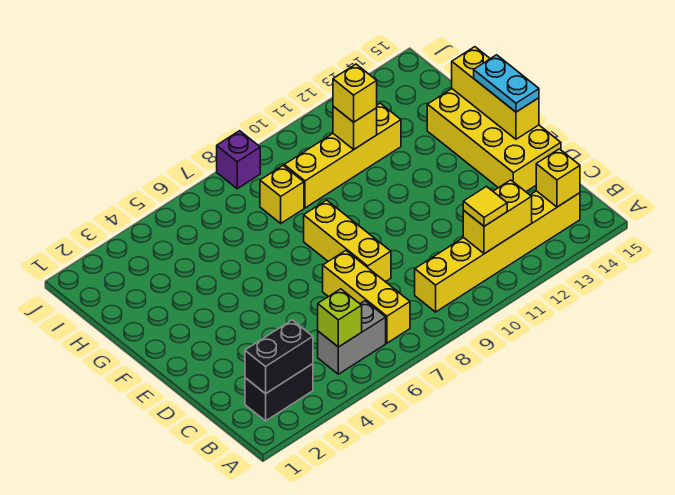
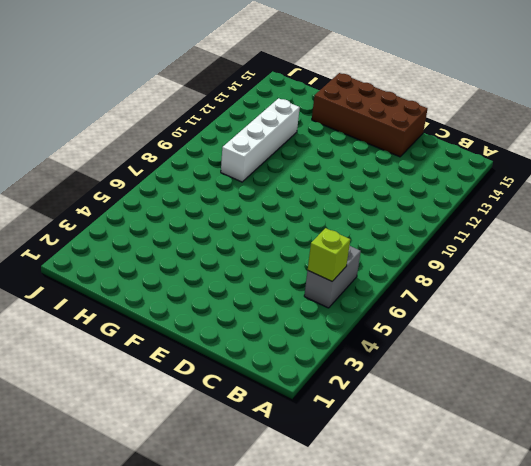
brown 2x4 brick [312,73,427,157] -> yellow 2x4 brick [427,89,561,192]
white 1x4 brick [221,98,300,182] -> yellow 1x4 brick [284,103,401,208]
none -> black 1x2 brick [245,364,313,421]
none -> yellow 1x3 brick [323,251,410,343]
none -> yellow 1x6 brick [415,191,580,312]

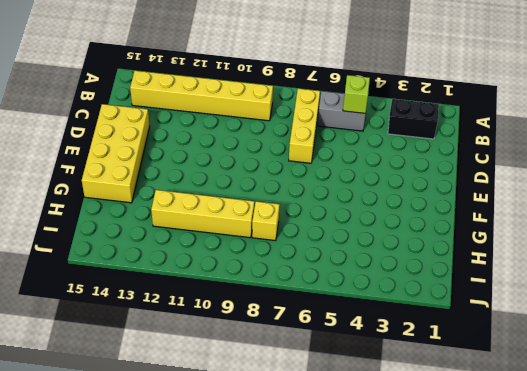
none -> yellow 1x3 brick [304,200,391,282]
none -> purple 1x1 brick [217,131,260,189]
none -> black 1x2 brick [245,320,313,394]

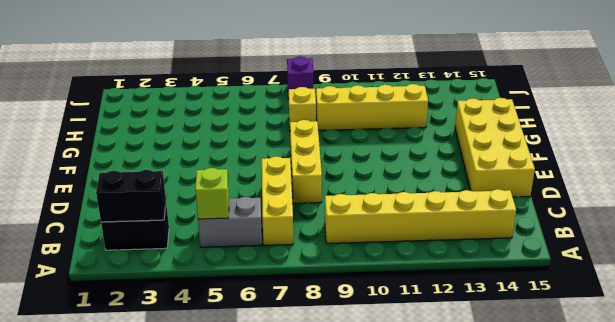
none -> yellow 1x2 brick [463,180,532,254]
none -> yellow 1x1 brick [536,149,580,207]
none -> yellow 1x3 brick [452,47,539,139]

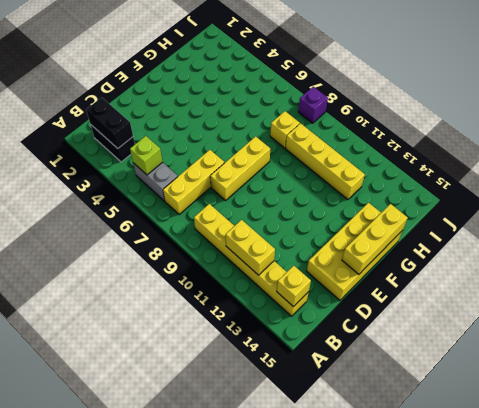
none -> yellow 1x1 brick [333,106,377,150]
none -> yellow 1x1 tile [463,187,507,226]
none -> cyan 1x2 plate [474,55,539,112]

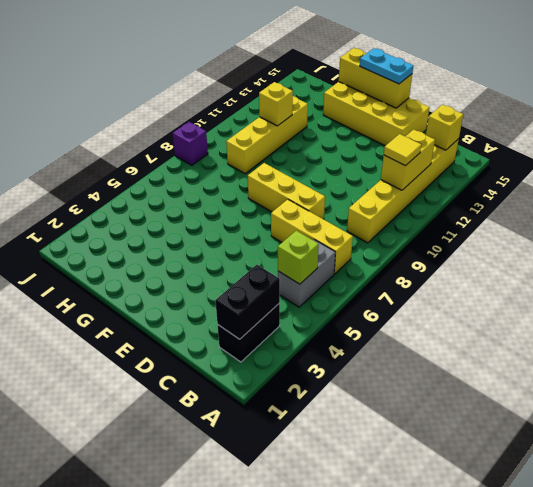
none -> yellow 1x1 brick [260,166,304,223]
none -> yellow 1x1 brick [333,64,377,122]

